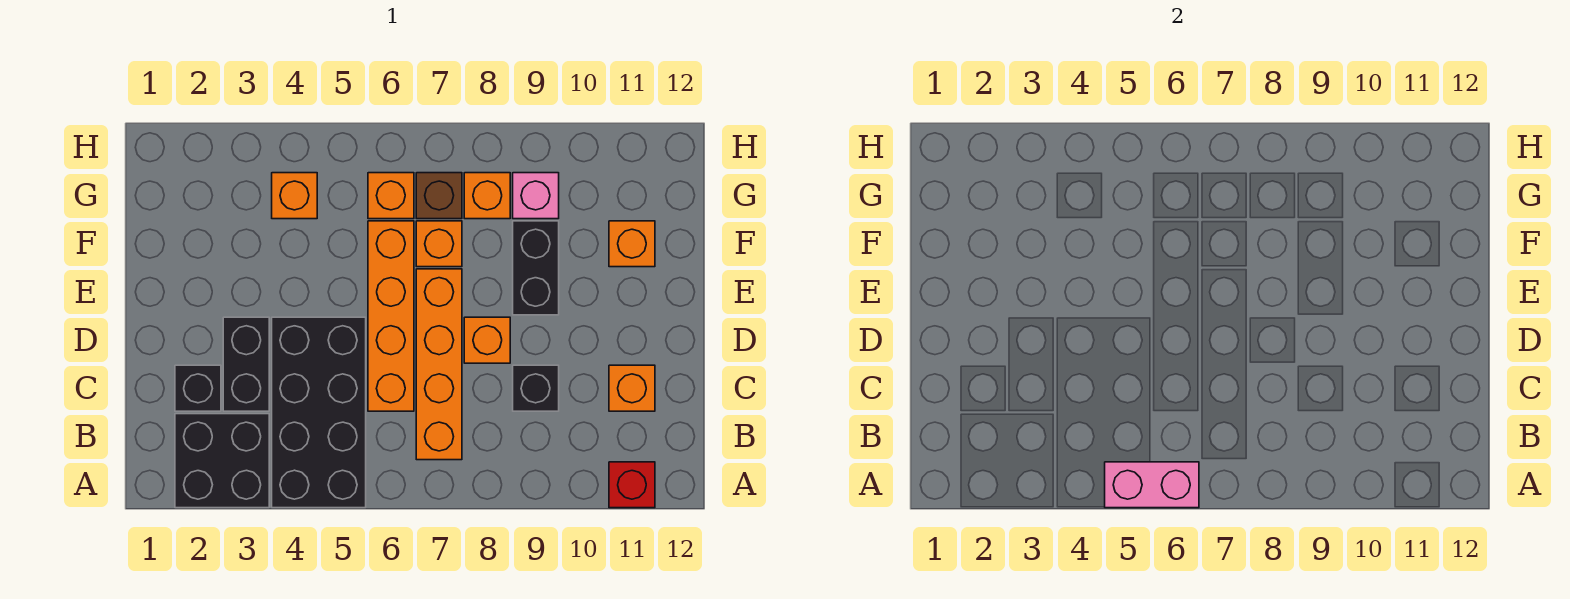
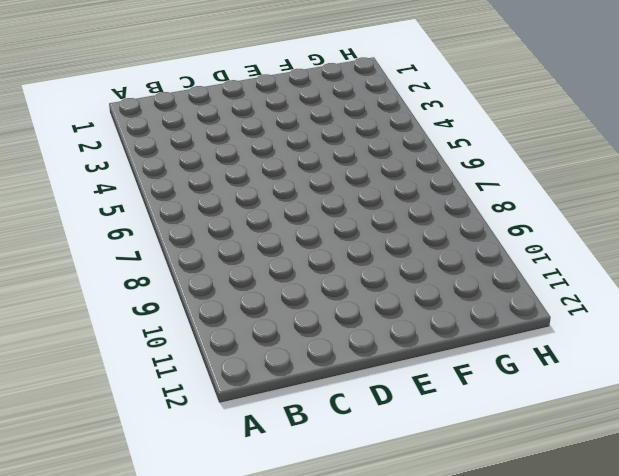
none -> black 2x2 brick [175,414,269,508]
none -> black 2x4 brick [272,317,366,508]
none -> red 1x1 brick [609,462,655,508]

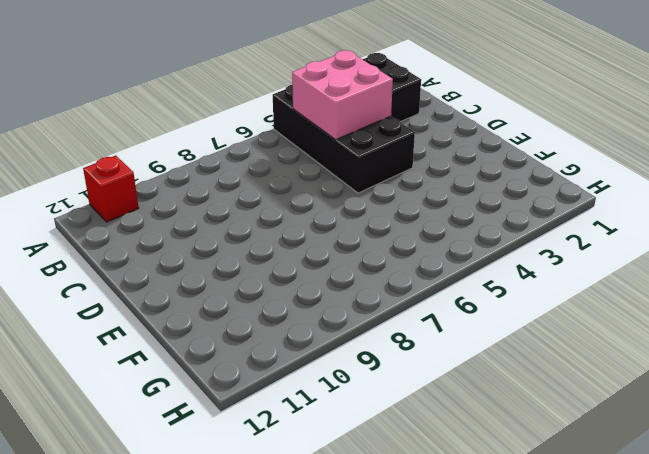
pink 2x2 brick [292,50,393,140] -> none
none -> orange 1x4 brick [416,269,462,460]
none -> black 1x1 brick [175,365,221,411]
none -> black 1x2 brick [223,317,269,411]

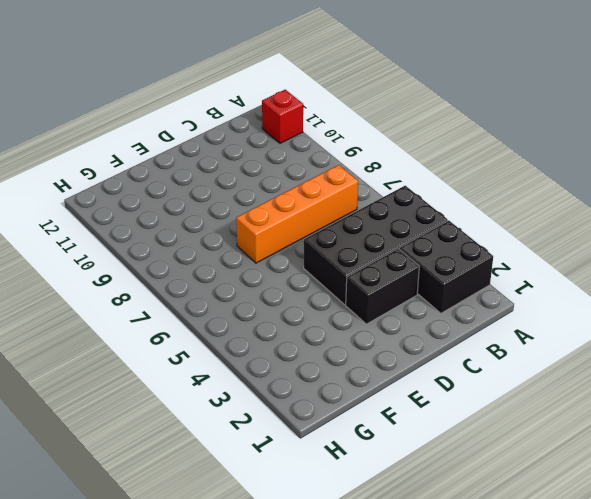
none -> black 1x1 brick [175,365,221,411]
none -> orange 1x4 brick [368,221,414,411]
none -> black 1x1 brick [513,365,559,411]

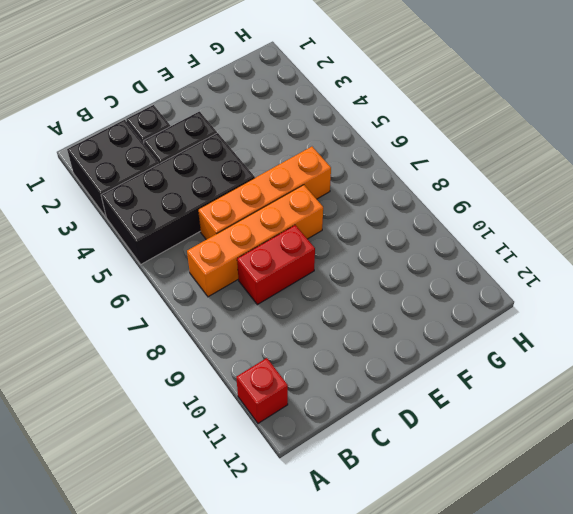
red 1x2 brick [237,225,315,305] -> orange 1x1 brick [464,317,510,363]
none -> black 1x1 brick [513,365,559,411]
none -> orange 1x1 brick [609,365,655,411]
none -> black 1x2 brick [513,221,559,315]

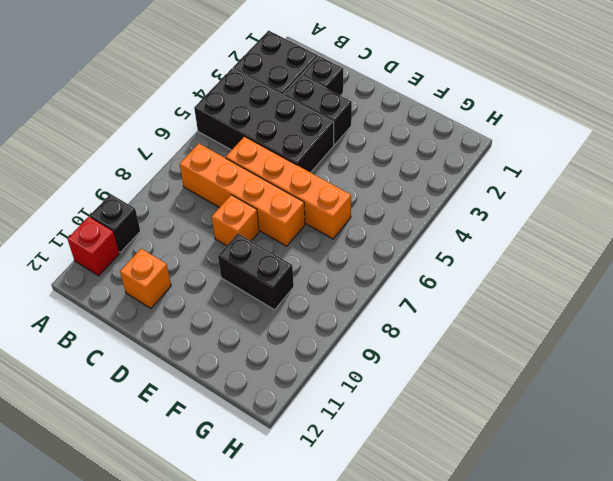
black 1x1 brick [90,194,140,252] -> black 1x1 brick moved to [513,365,559,411]
none -> orange 1x1 brick [416,221,462,267]
none -> orange 1x1 brick [609,221,655,267]
none -> orange 1x1 brick [272,173,317,219]

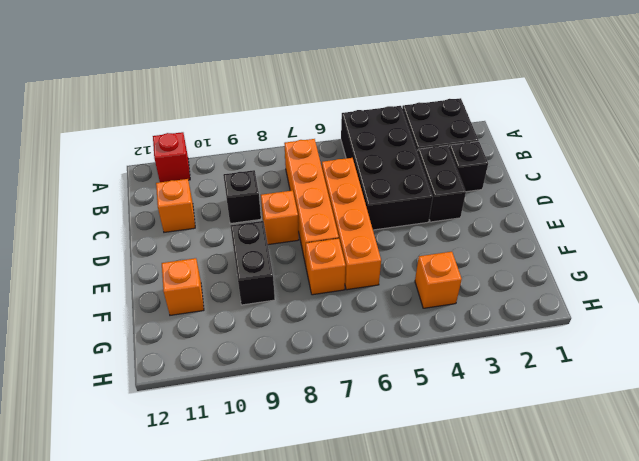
none -> orange 1x1 brick [368,173,414,219]
none -> brown 1x1 brick [416,173,462,219]
none -> orange 1x1 brick [464,173,510,219]

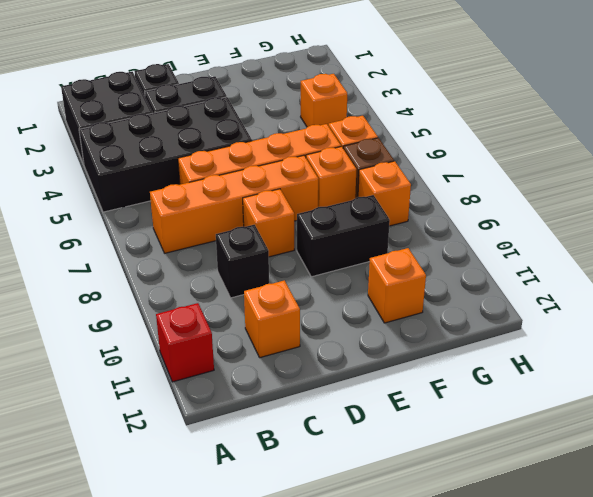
none -> pink 1x1 brick [513,173,559,219]
none -> pink 1x2 brick [1105,462,1199,508]

